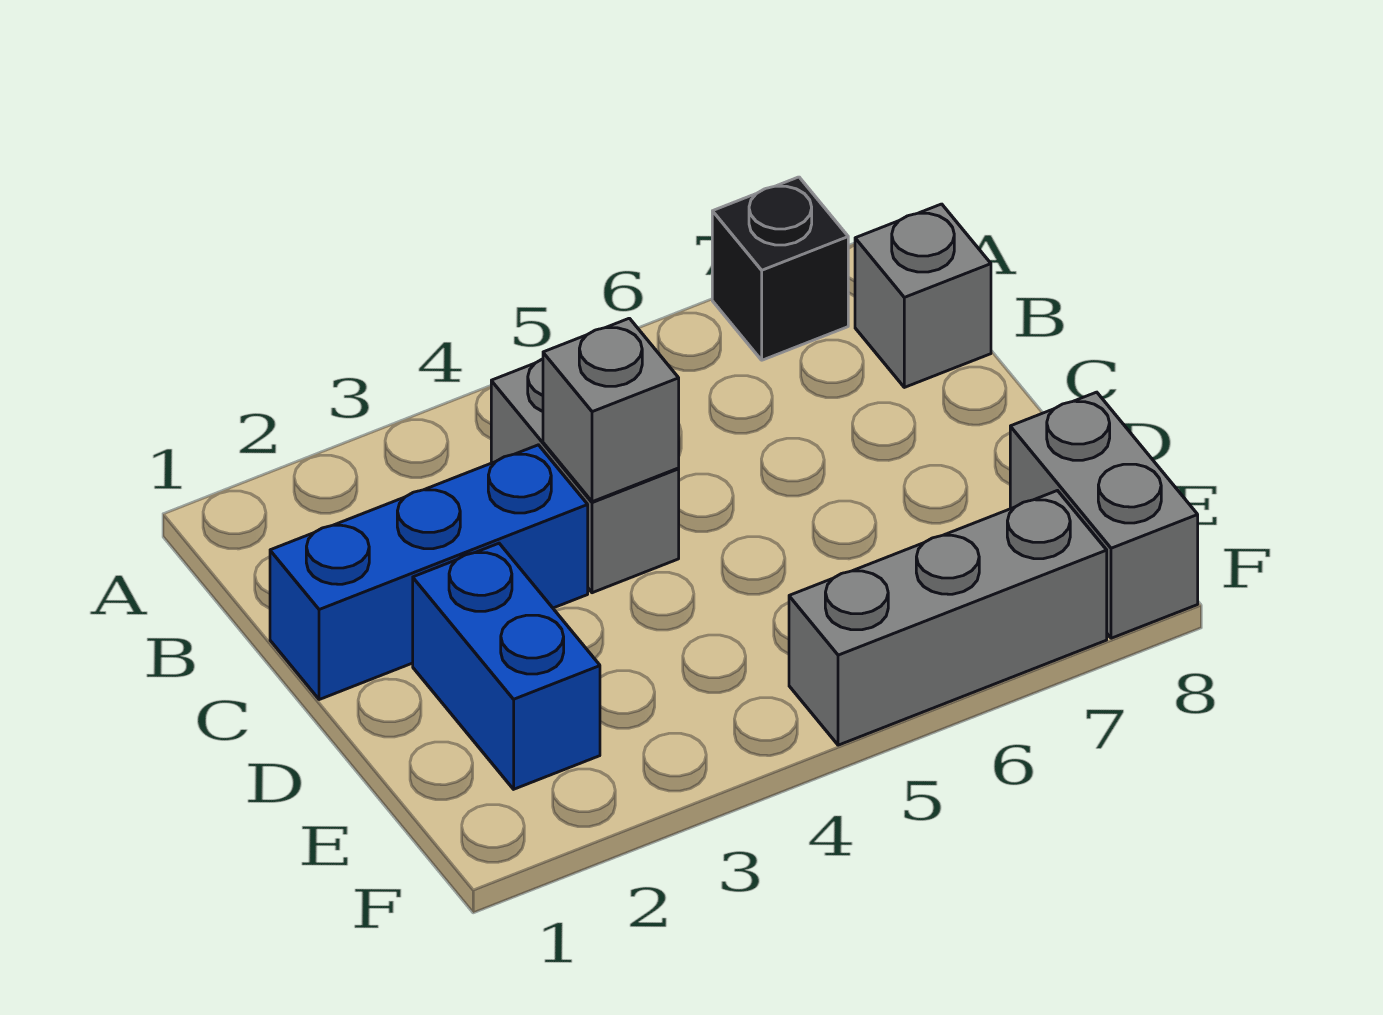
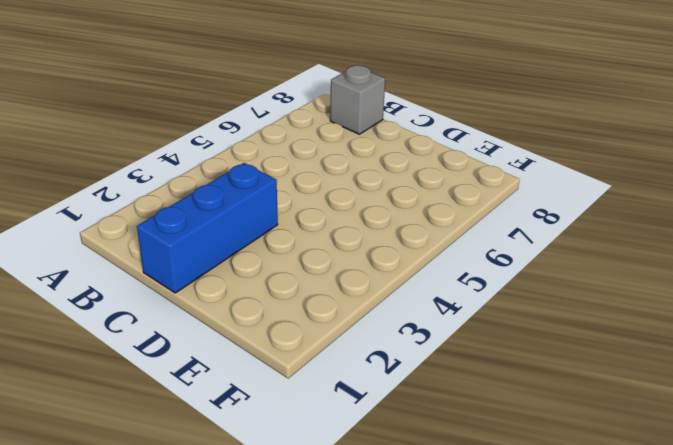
none -> black 1x1 brick [712,177,848,360]
none -> grey 1x2 brick [491,359,679,593]

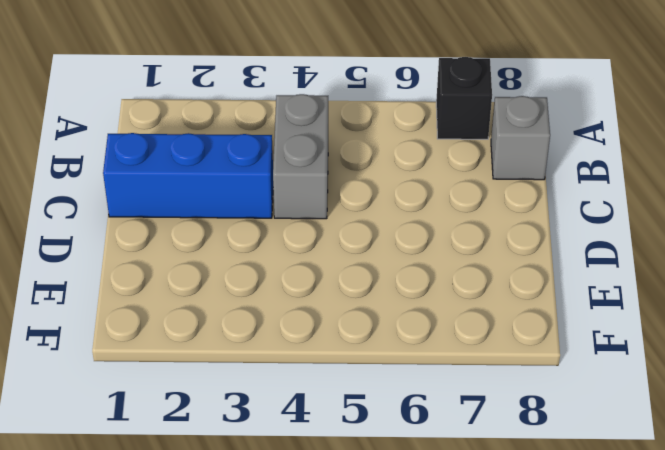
none -> blue 1x2 brick [413,543,600,789]
none -> grey 1x2 brick [1010,392,1198,638]

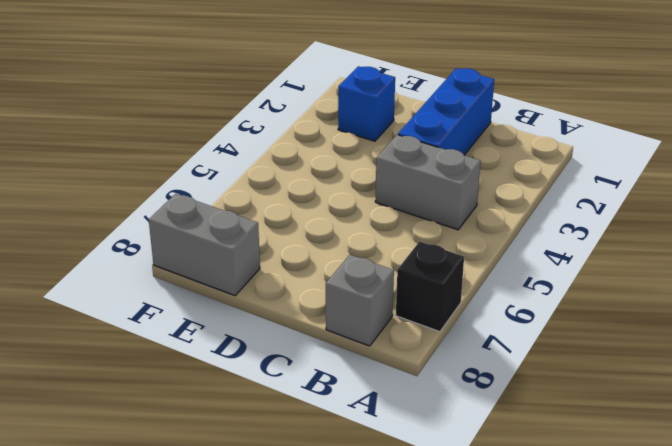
blue 1x1 brick [338,66,395,141] -> blue 1x2 brick [413,543,600,789]
none -> grey 1x3 brick [789,491,1107,745]
none -> grey 1x1 brick [543,318,679,502]

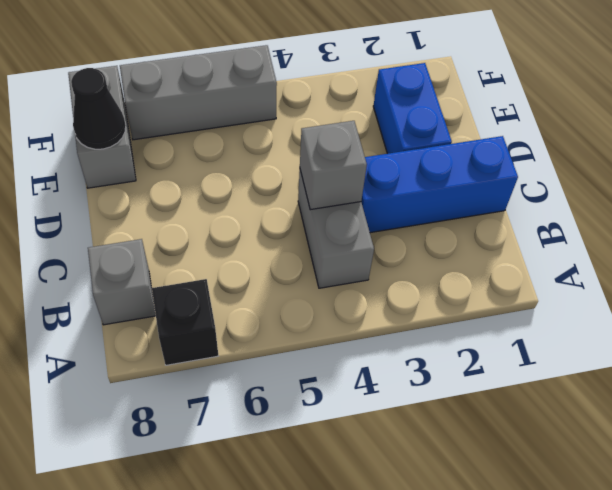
black 1x1 cone [71,68,126,149] -> none

